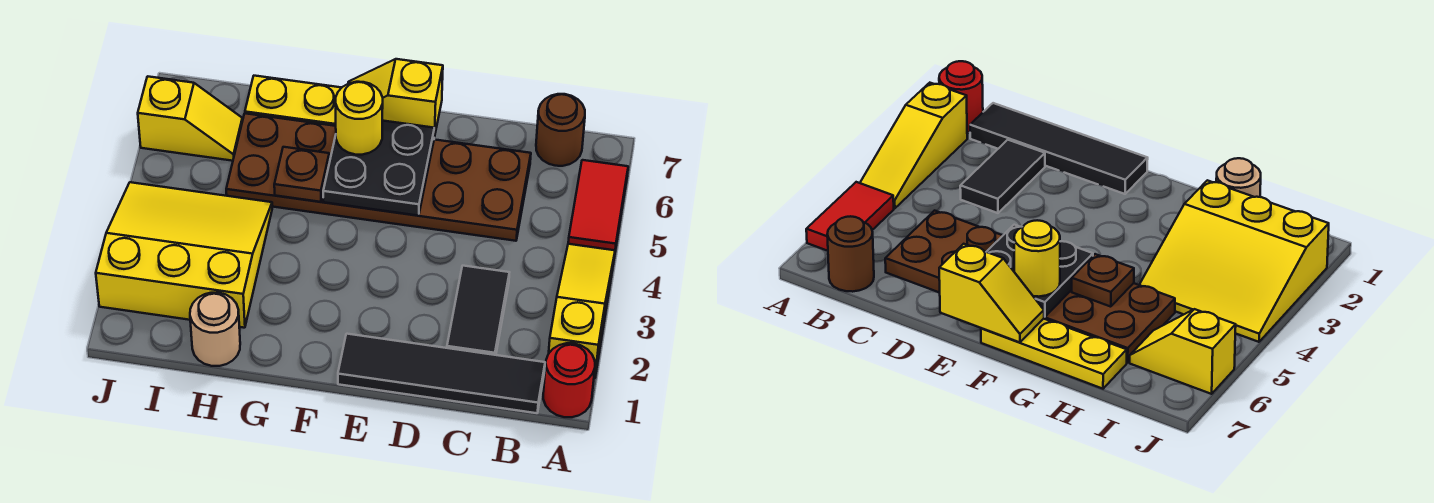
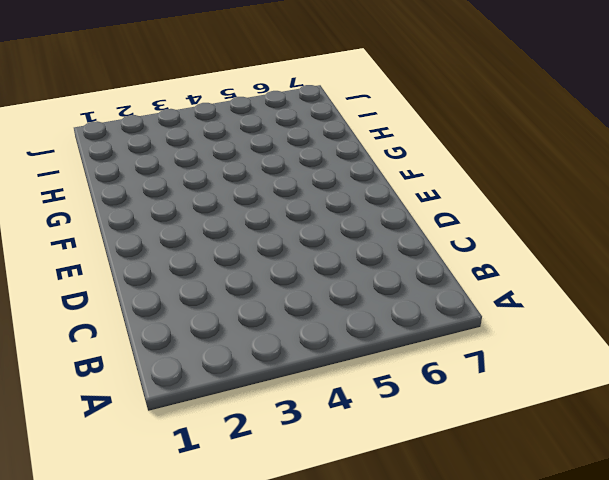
none -> red 1x1 round brick [543,343,595,417]
none -> yellow 1x3 slope [549,244,615,378]
none -> red 1x2 tile [568,160,628,250]

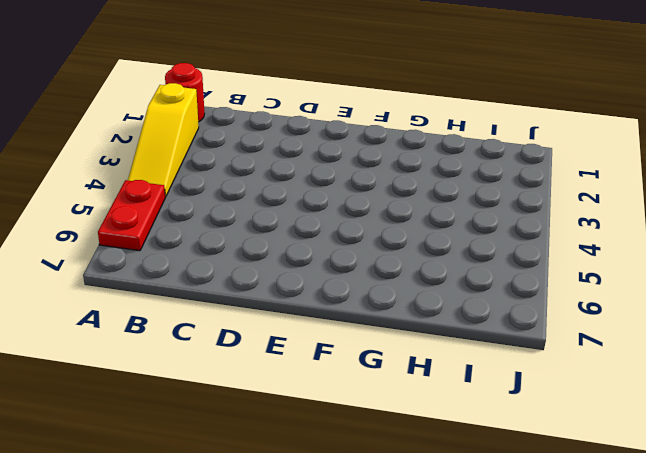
red 1x2 plate [98,180,165,251] -> red 1x2 tile [568,160,628,250]
none -> black 1x4 tile [338,334,545,413]
none -> brown 1x1 round brick [536,94,585,166]
none -> black 1x2 tile [447,266,509,355]

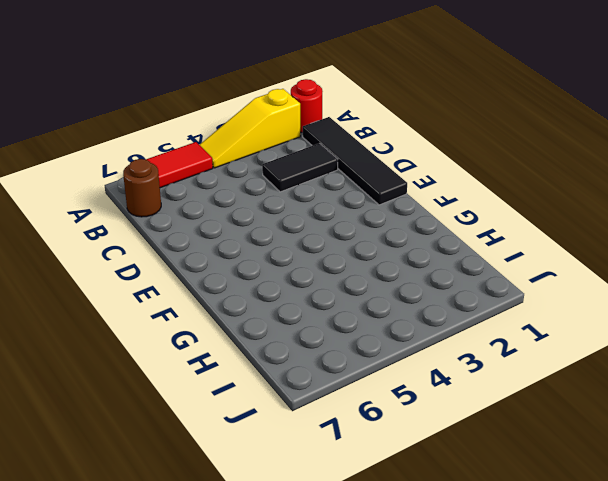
none -> brown 2x6 plate [226,113,531,241]
none -> yellow 1x3 plate [245,76,342,126]
none -> tan 1x1 round brick [190,293,240,366]

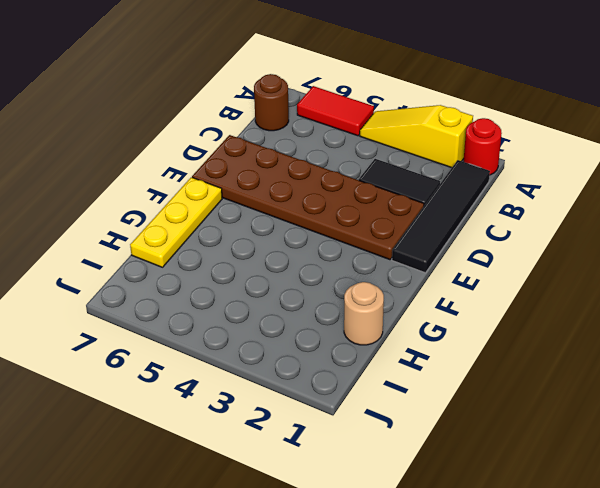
brown 2x6 plate [192,135,424,260] -> brown 2x6 plate turned to [226,113,531,241]
none -> yellow 3x3 slope [96,182,272,328]
none -> yellow 1x2 slope [138,76,242,161]
none -> black 2x2 plate [323,121,434,216]

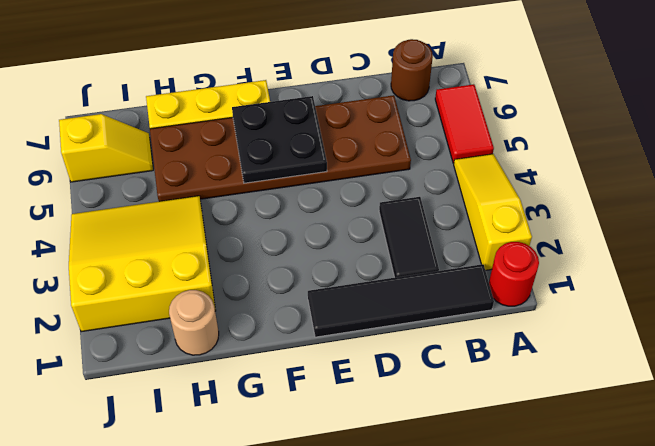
none -> yellow 1x2 slope [348,59,443,137]
none -> brown 1x1 plate [274,147,329,202]
none -> yellow 1x1 round brick [336,82,383,155]

